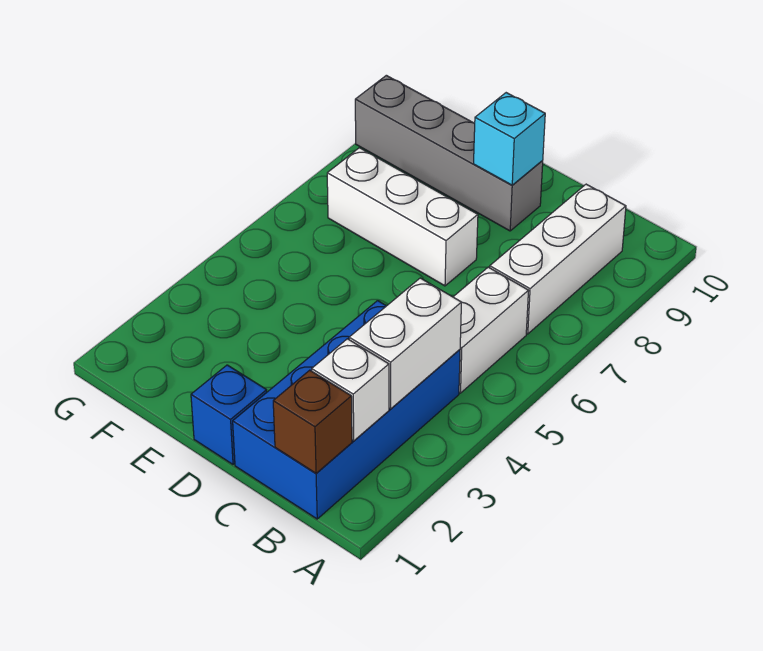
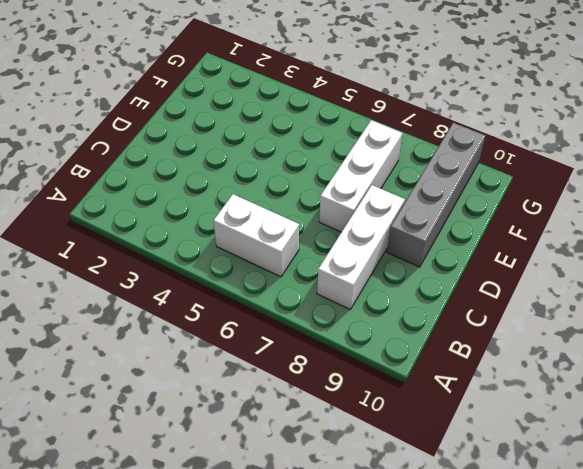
white 1x3 brick [317,185,405,309] -> white 1x3 brick turned to [490,184,626,334]
none -> blue 2x4 brick [233,301,460,519]
none -> blue 1x1 brick [191,365,267,464]

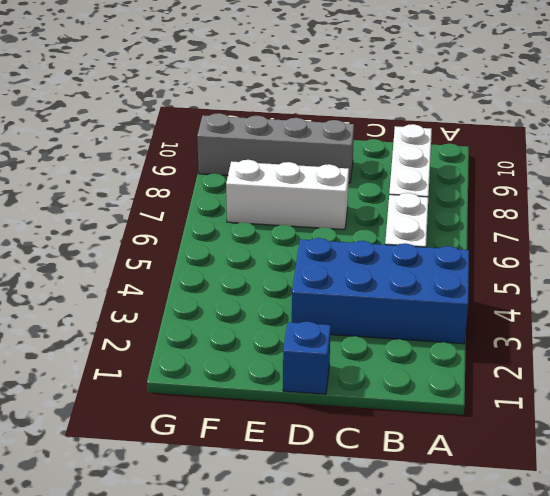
blue 2x4 brick [292,238,469,344] -> blue 2x4 brick turned to [233,301,460,519]
none -> brown 1x1 brick [273,370,352,473]
none -> white 1x1 brick [312,339,389,441]

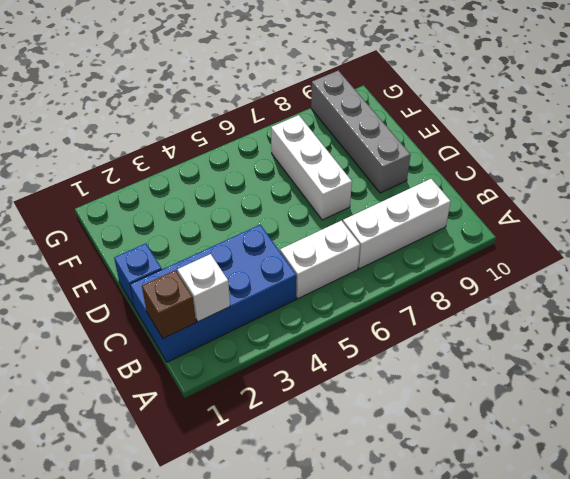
none -> white 1x2 brick [349,278,461,409]
none -> cyan 1x1 brick [474,93,545,185]

